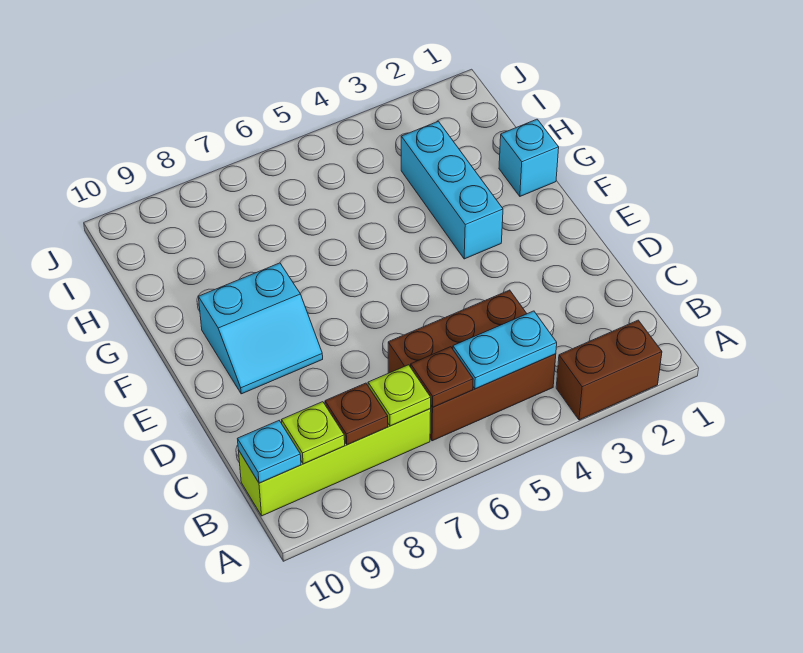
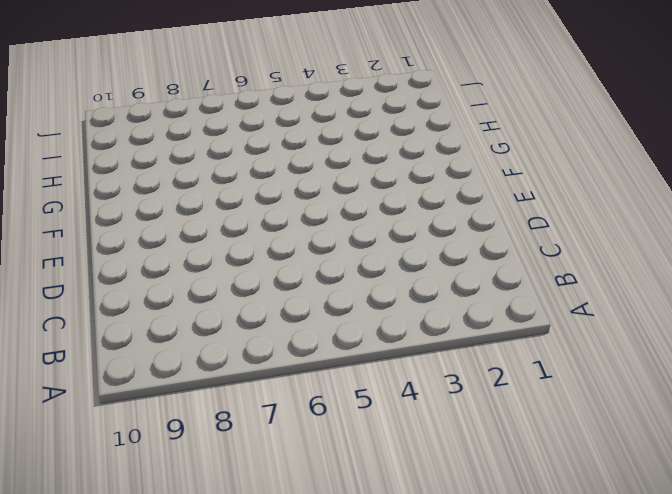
none -> brown 1x2 brick [556,320,662,420]
none -> brown 2x3 brick [388,290,556,441]
none -> lime 1x4 brick [238,409,431,516]

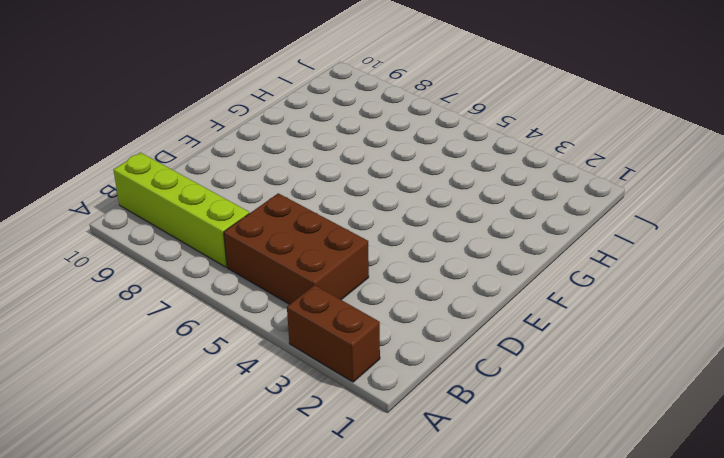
none -> cyan 2x2 slope [199,263,323,394]
none -> cyan 1x3 brick [401,121,503,259]
none -> cyan 1x1 brick [499,119,559,196]

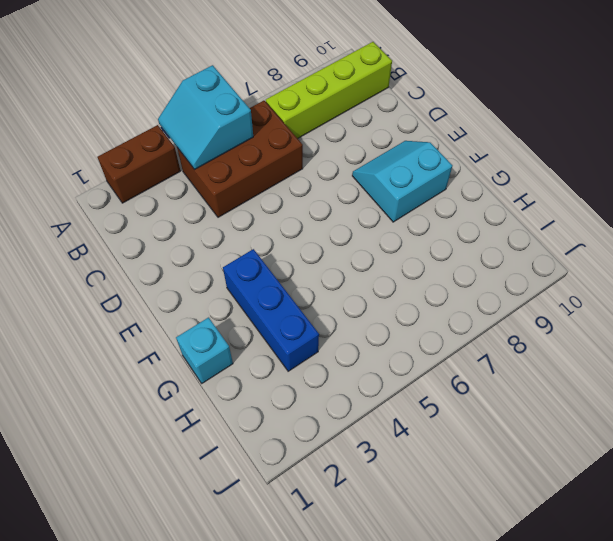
cyan 2x2 slope [158,65,253,170] -> cyan 1x2 plate [453,311,557,389]
blue 1x3 brick [223,249,319,371] -> cyan 1x3 brick [401,121,503,259]
none -> brown 1x1 plate [411,347,473,407]
none -> lime 1x1 plate [368,365,431,426]
none -> brown 1x1 plate [325,383,388,445]

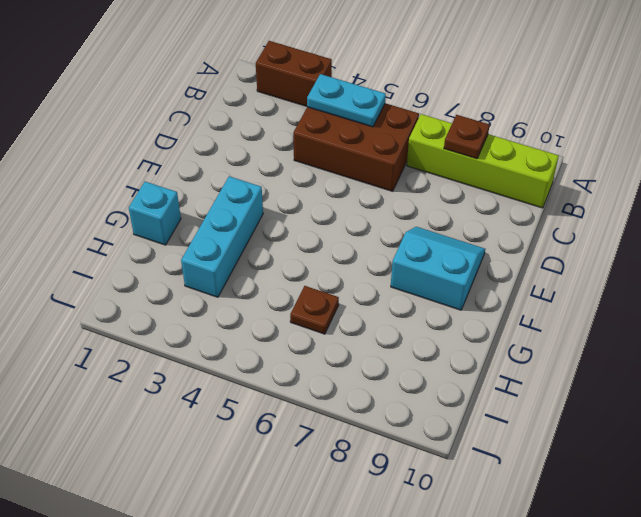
brown 1x1 plate [290,286,339,334] -> brown 1x1 plate moved to [411,347,473,407]
none -> lime 1x1 plate [368,365,431,426]
none -> lime 1x1 plate [282,402,345,464]
none -> cyan 1x1 plate [238,421,301,483]

